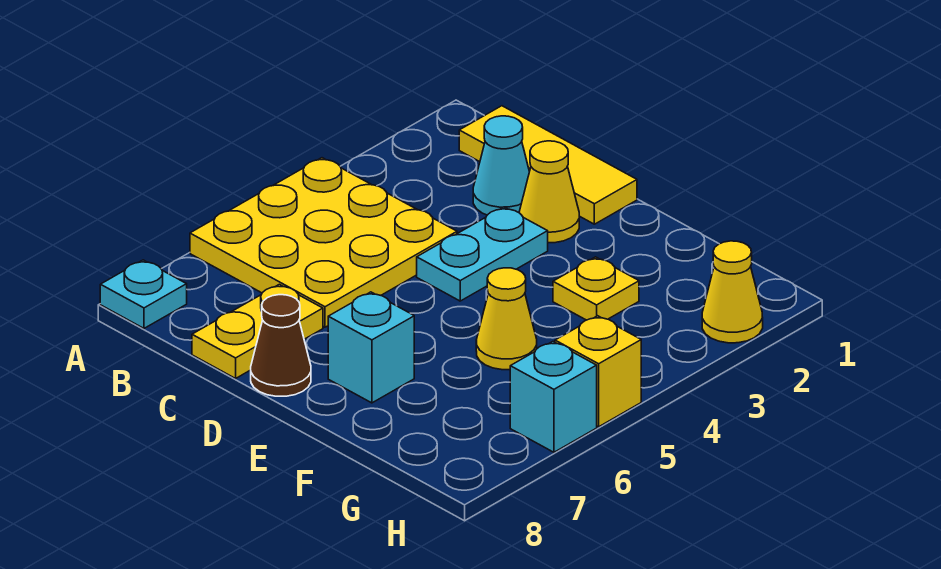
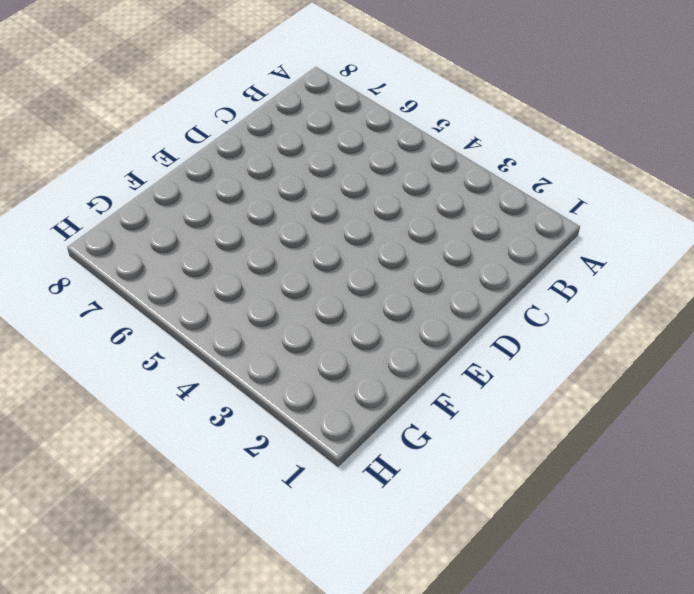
none -> yellow 3x3 plate [190,158,457,327]
none -> cyan 1x1 plate [100,260,187,328]
none -> yellow 1x3 tile [459,106,637,224]

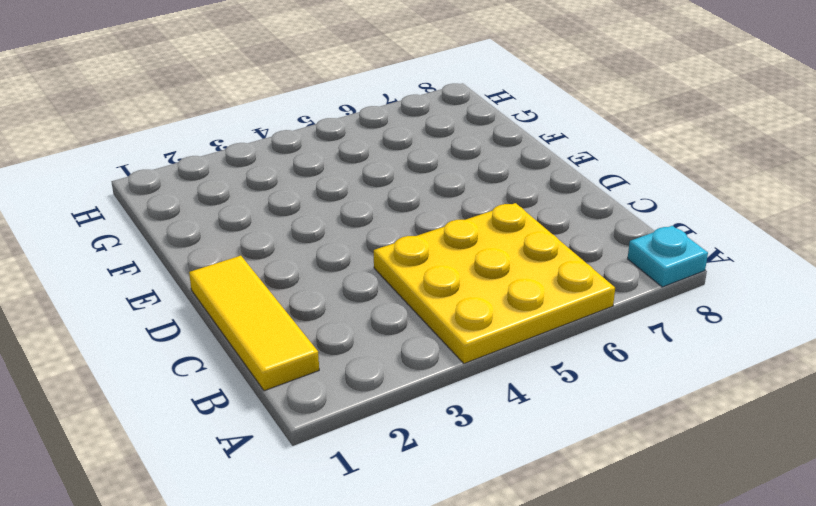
none -> cyan 1x1 cone [473,116,530,215]
none -> yellow 1x2 plate [192,284,323,378]
none -> yellow 1x1 cone [519,141,579,243]

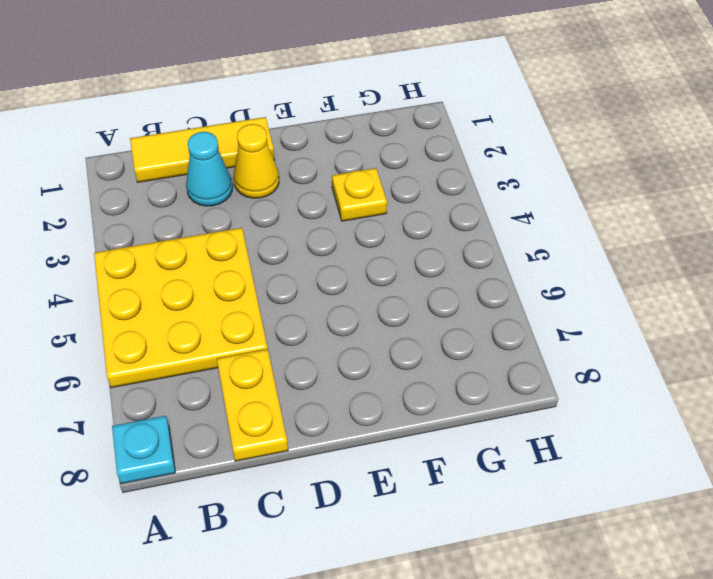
none -> cyan 1x2 plate [417,207,548,301]
none -> brown 1x1 cone [251,295,311,396]
none -> cyan 1x1 brick [328,292,414,403]

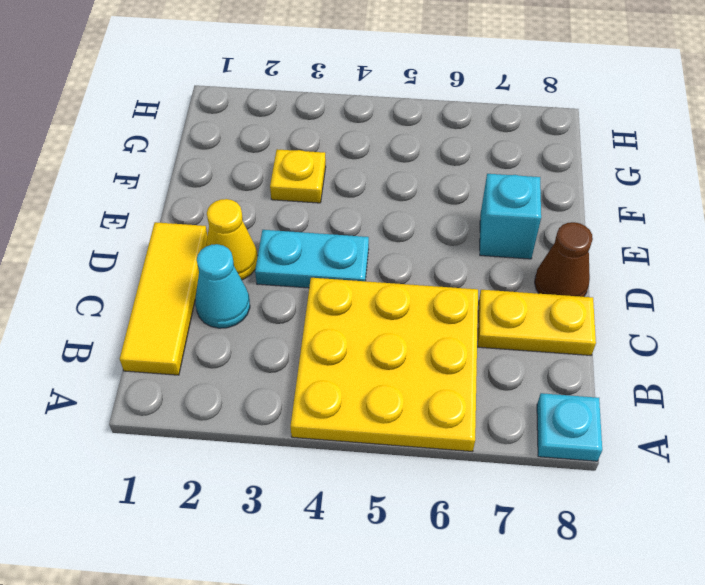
none -> yellow 1x1 cone [476,268,537,370]
none -> yellow 1x1 cone [702,241,763,343]
none -> yellow 1x1 brick [555,316,641,427]

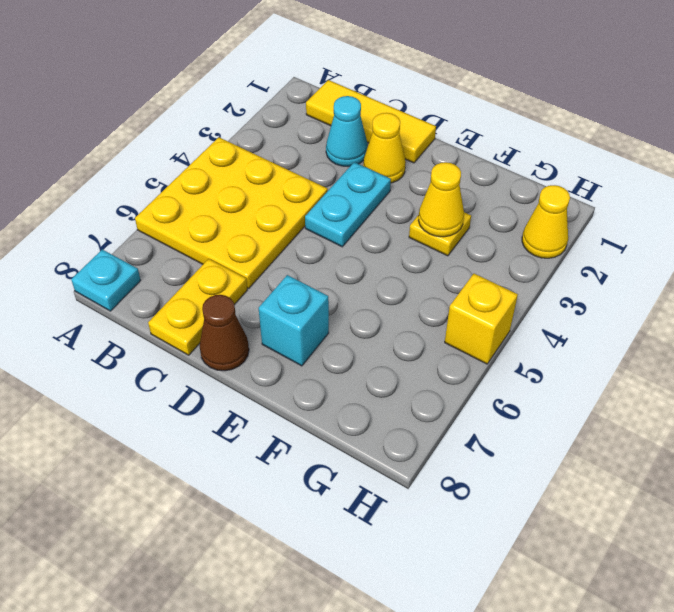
yellow 1x1 cone [418,162,464,237] -> yellow 1x1 cone moved to [476,268,537,370]
none -> cyan 1x1 brick [510,342,597,452]

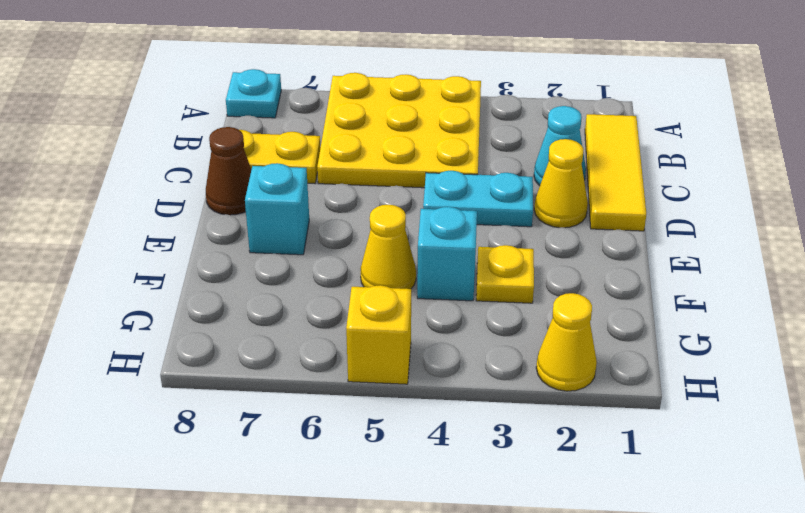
cyan 1x1 brick [417,207,477,301] -> cyan 1x1 brick moved to [510,342,597,452]

